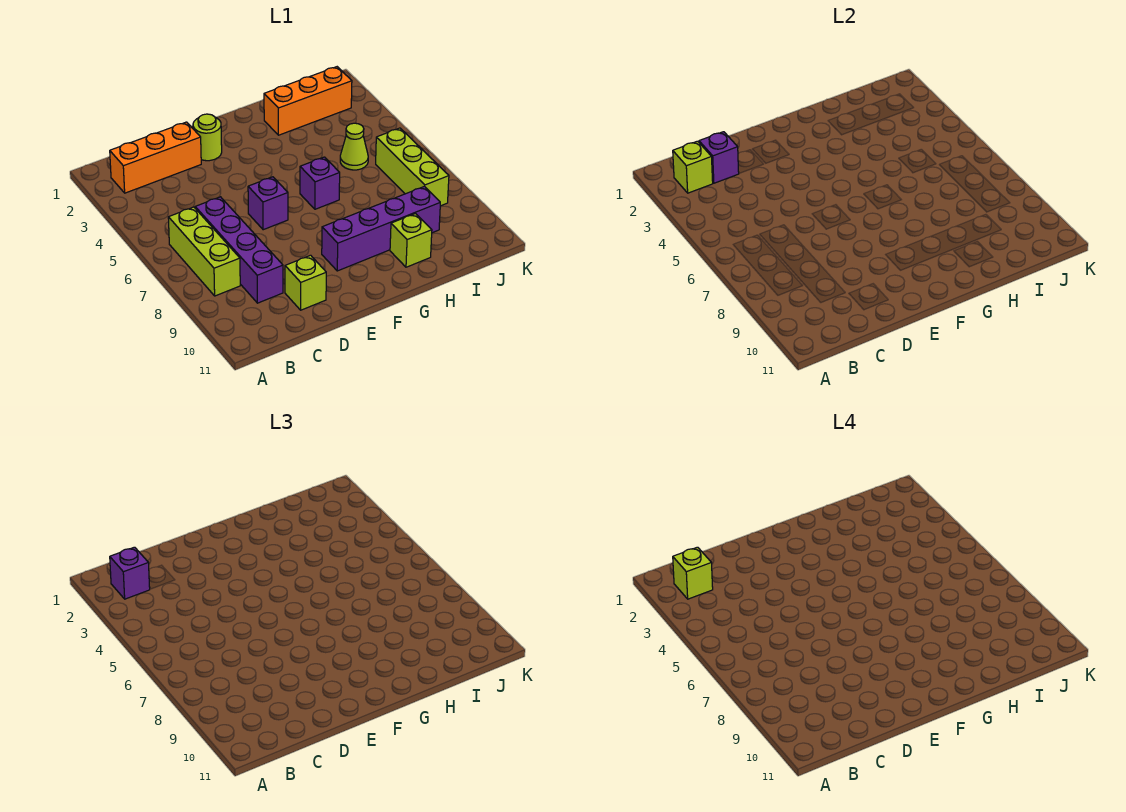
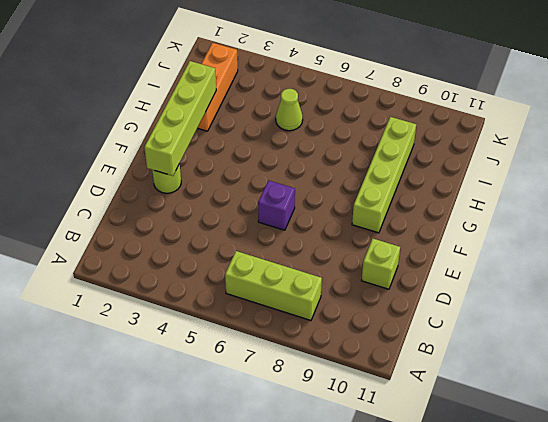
lime 1x4 brick [144,61,216,176] -> none
lime 1x4 brick [352,117,416,233] -> purple 1x4 brick [322,186,440,271]
none -> orange 1x3 brick [110,122,201,193]
none -> purple 1x4 brick [195,197,283,303]
none -> purple 1x1 brick [300,157,340,209]

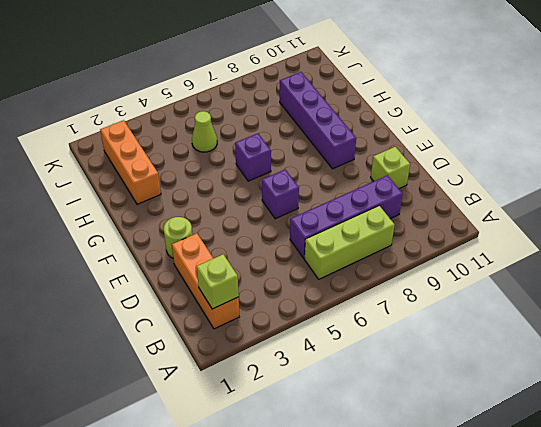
none -> lime 1x1 brick [390,214,432,267]
none -> lime 1x3 brick [376,128,449,206]
none -> purple 1x1 brick [699,132,739,183]

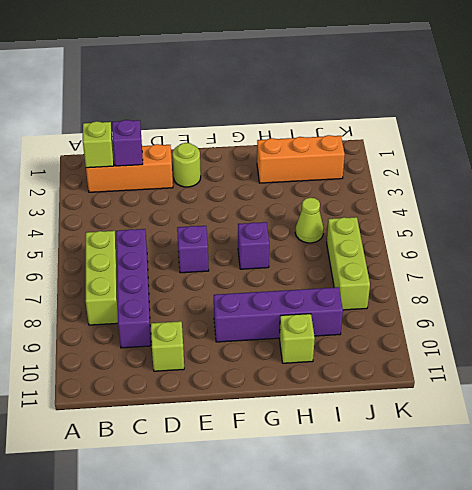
none -> purple 1x1 brick [110,547,150,599]
none -> lime 1x1 brick [673,547,713,599]

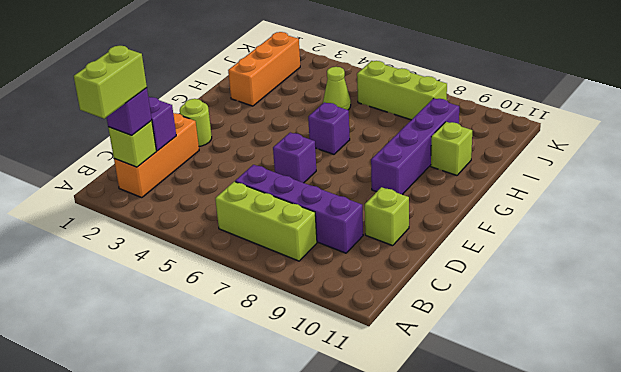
lime 1x2 brick [74,46,147,119] -> lime 1x1 brick [673,547,713,599]

